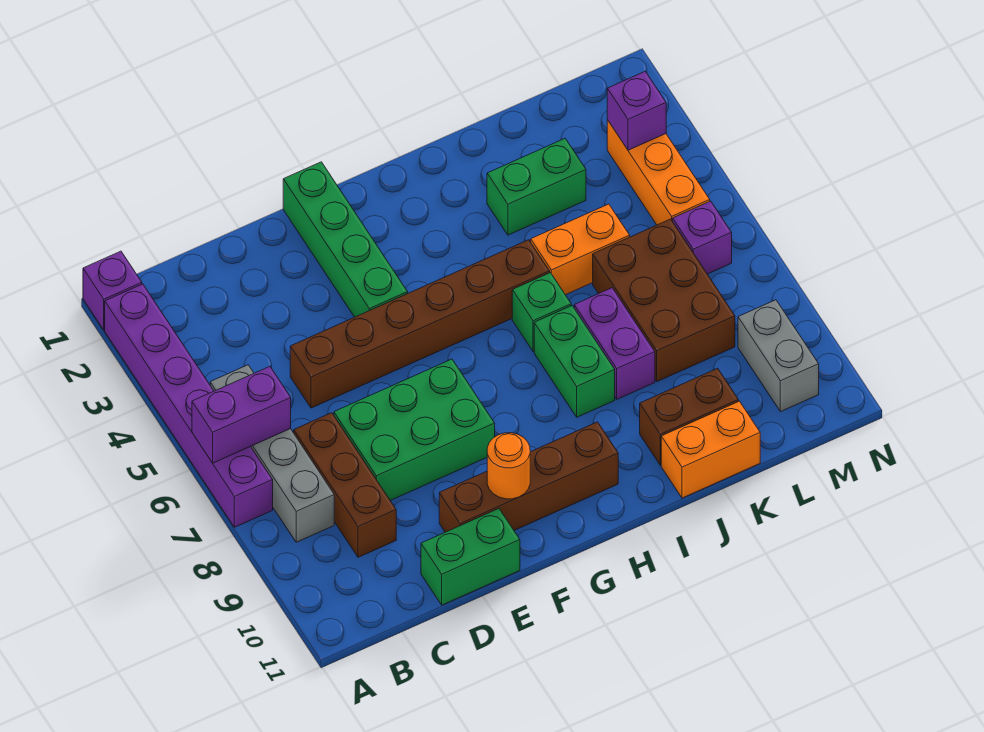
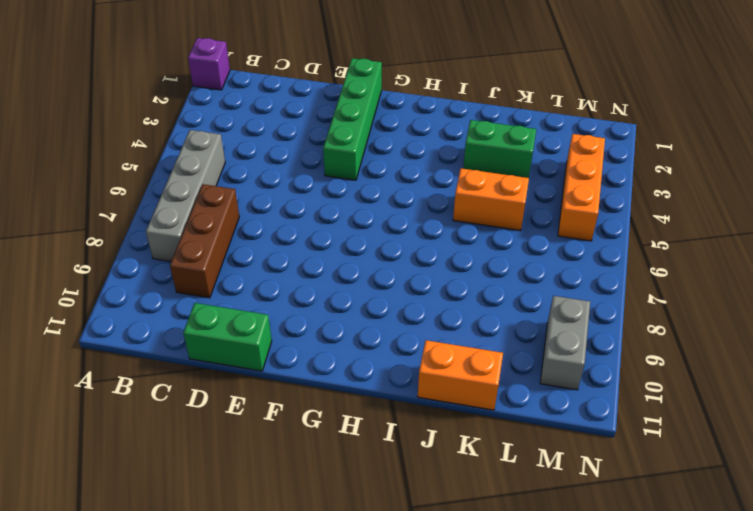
none -> purple 1x6 brick [105,284,273,527]
none -> brown 1x6 brick [290,240,550,408]
none -> green 2x3 brick [334,359,495,501]

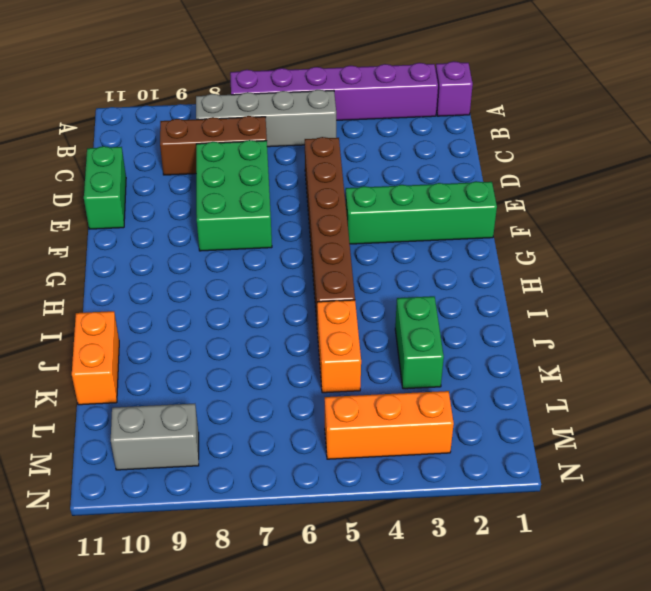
none -> brown 1x4 brick [439,422,618,532]
none -> green 1x1 brick [512,273,571,352]
none -> green 1x2 brick [534,306,615,417]

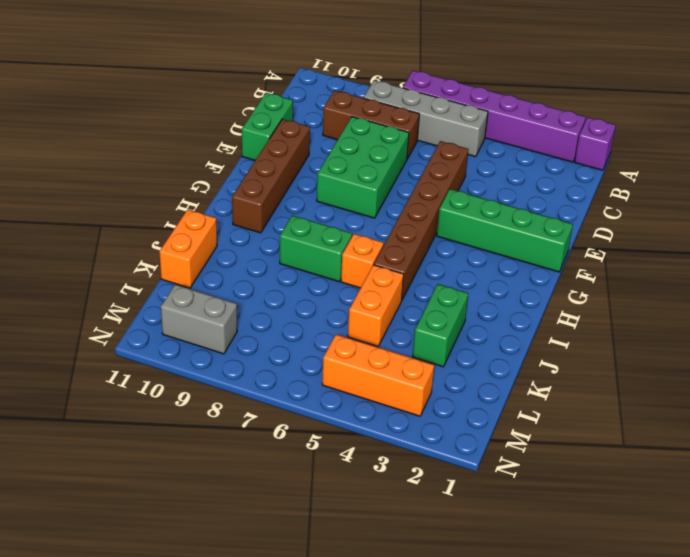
orange 1x1 brick [341,234,384,288] -> green 1x1 brick [512,273,571,352]
none -> purple 1x2 brick [574,288,655,399]
none -> brown 1x2 brick [640,368,738,465]
none -> brown 2x3 brick [593,219,735,381]

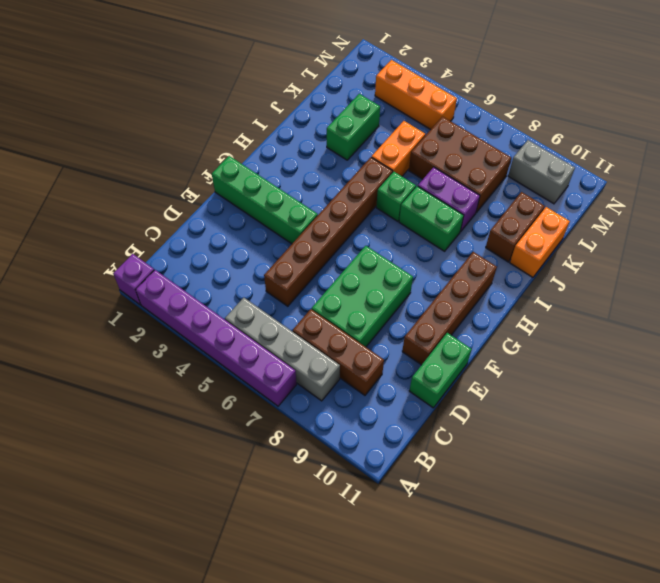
none -> purple 1x1 brick [673,201,732,274]
none -> purple 1x2 brick [192,367,291,463]
none -> orange 1x1 round brick [487,433,530,499]

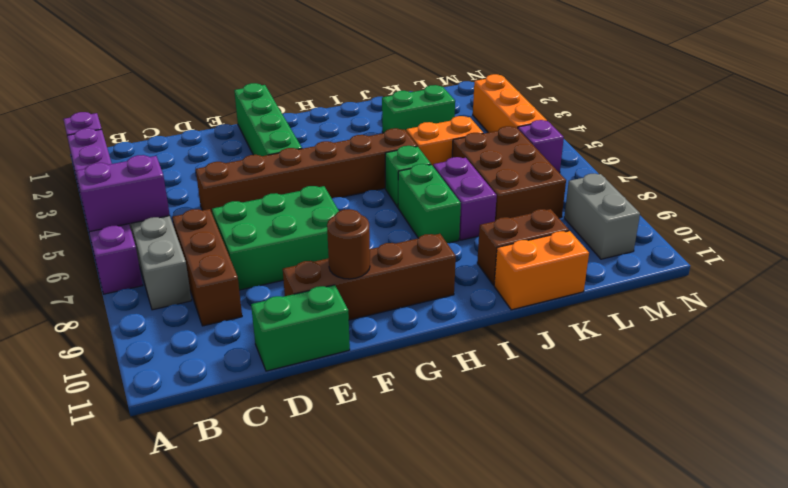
brown 1x1 round brick [327,209,370,279] -> orange 1x1 round brick [487,433,530,499]
none -> purple 1x1 brick [607,71,666,150]

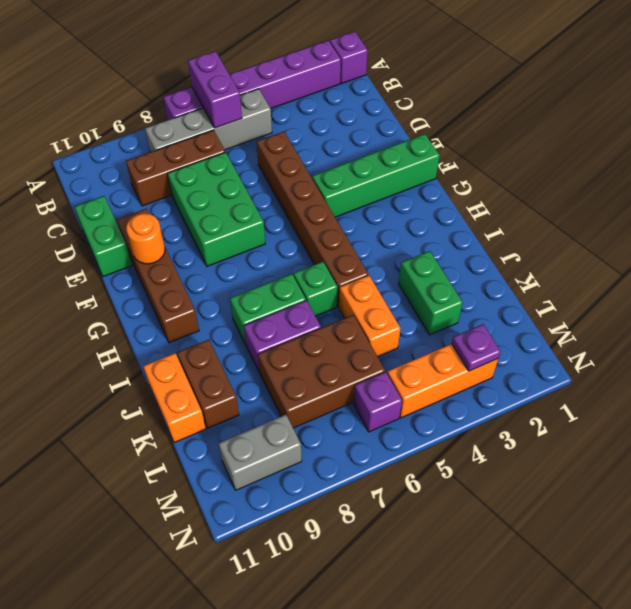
purple 1x1 plate [452,324,501,371] -> purple 1x1 brick [607,71,666,150]

